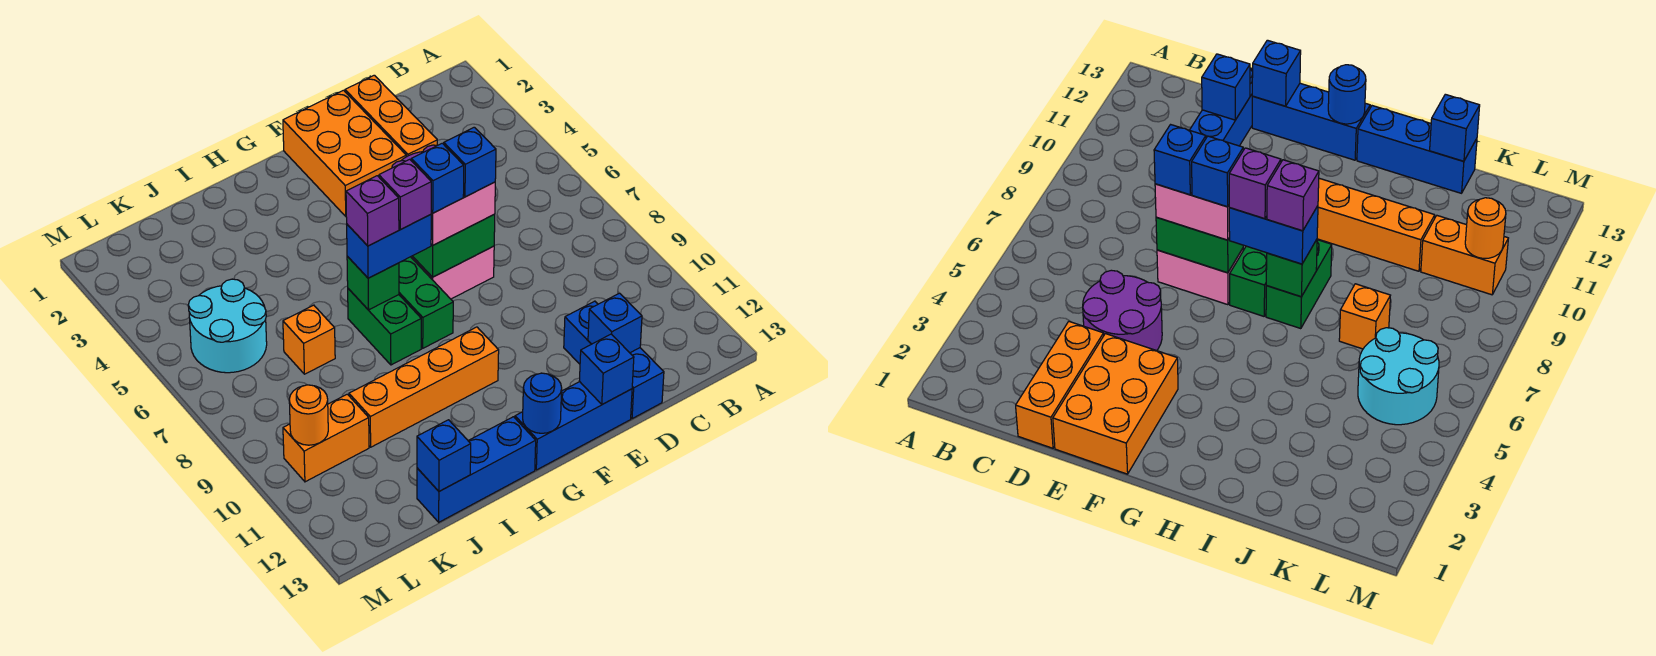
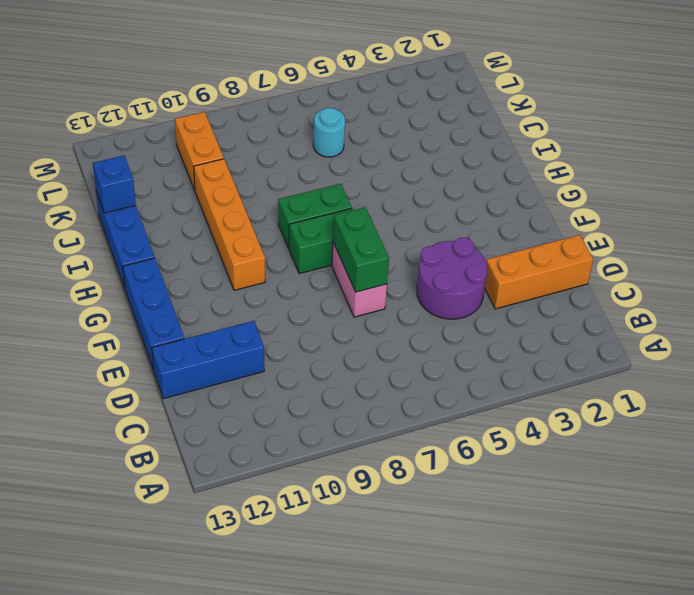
cyan 1x1 round brick [313,108,345,157] -> cyan 2x2 round brick [188,279,267,373]
none -> orange 2x3 brick [283,90,406,216]
none -> orange 1x1 brick [283,305,335,374]
none -> blue 1x1 brick [588,293,642,353]

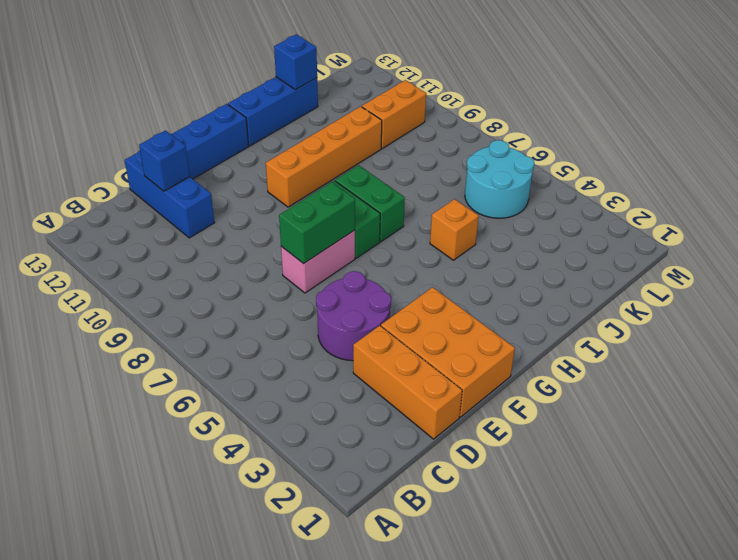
orange 1x1 brick [430,199,479,260] -> orange 1x1 brick moved to [283,305,335,374]
none -> blue 1x1 brick [579,334,634,404]
none -> blue 1x1 round brick [523,373,562,433]
none -> green 1x1 brick [347,256,399,310]

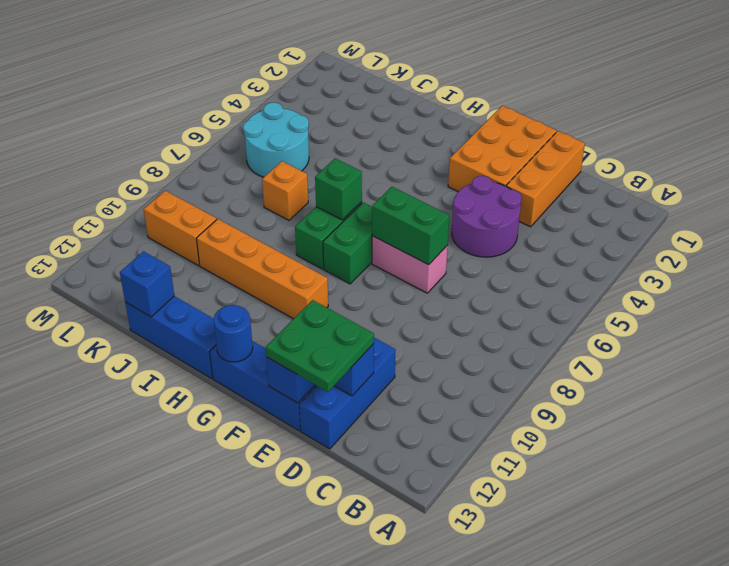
green 2x2 plate [266,300,374,392] -> none
none -> orange 1x1 round brick [289,385,328,445]
none -> pink 1x2 brick [431,182,495,245]
none -> blue 1x2 brick [347,215,431,278]

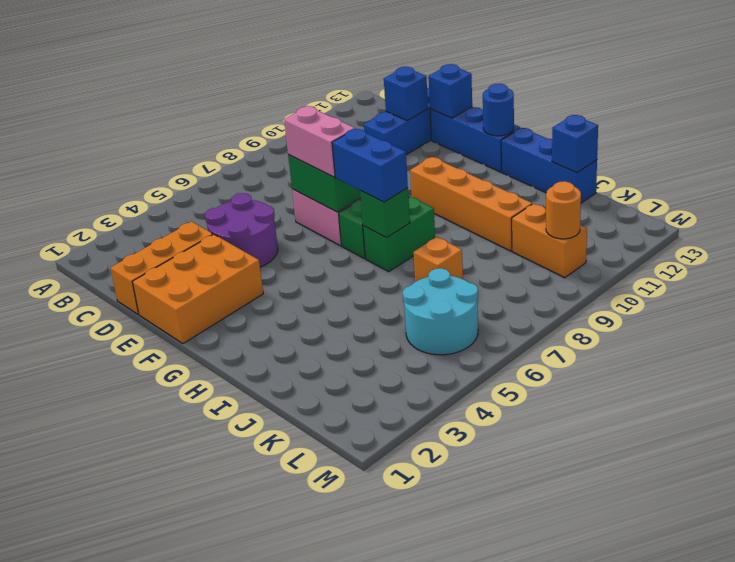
none -> blue 1x1 brick [444,127,496,197]
none -> blue 1x1 brick [411,143,464,213]
none -> purple 1x1 brick [379,159,431,229]

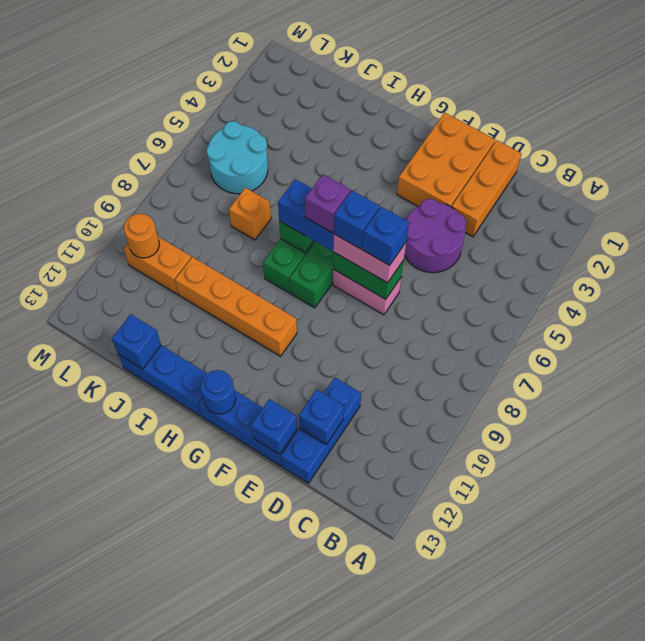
none -> purple 1x1 brick [346,176,399,246]

